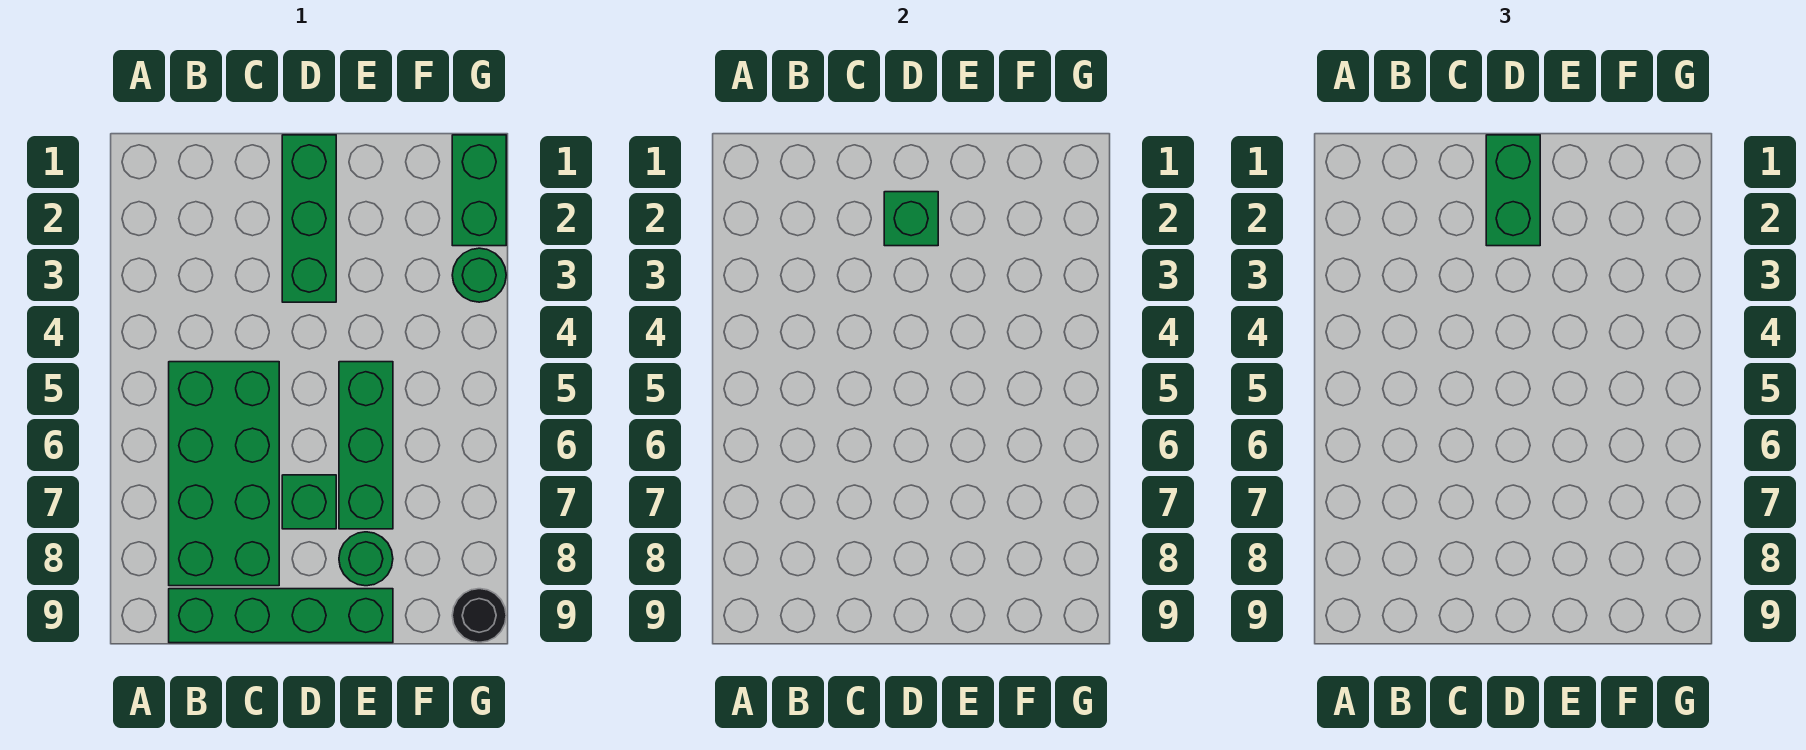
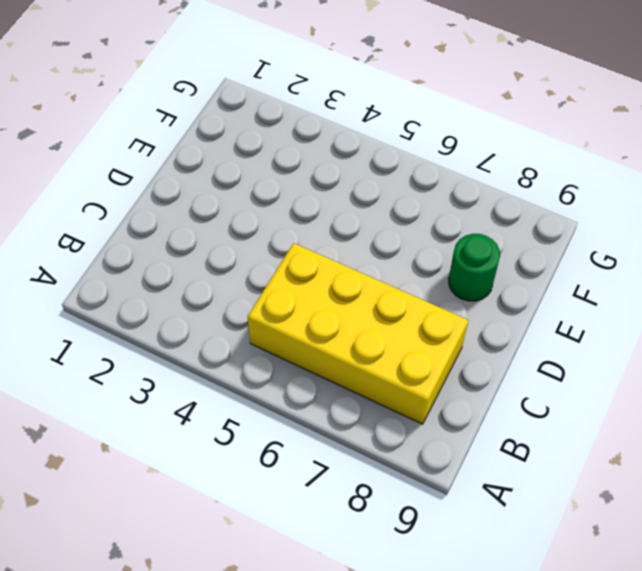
yellow 2x4 brick [248,243,468,424] -> green 2x4 brick [169,362,279,586]
none -> green 1x4 brick [169,589,393,643]
none -> green 1x3 brick [282,135,336,302]

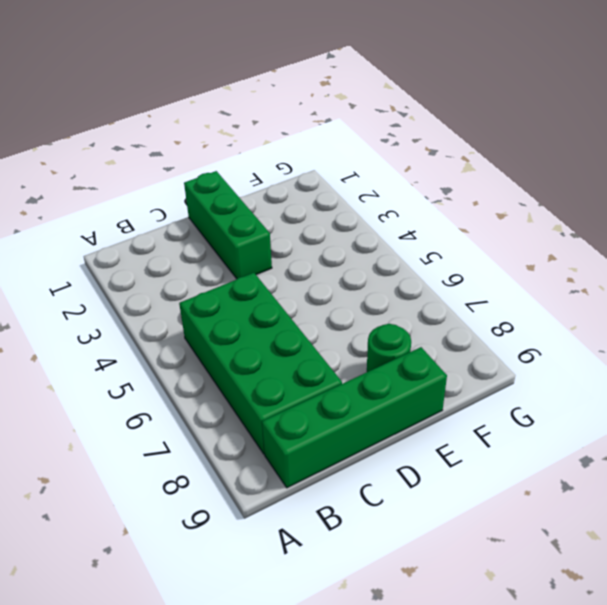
none -> green 1x1 brick [282,475,336,529]
none -> green 1x3 brick [339,362,393,529]

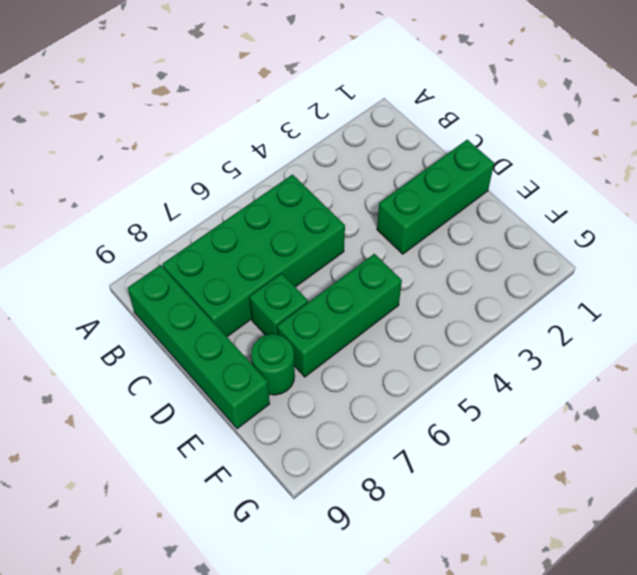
none -> green 1x2 brick [452,135,506,246]
none -> green 1x1 round brick [452,248,506,302]

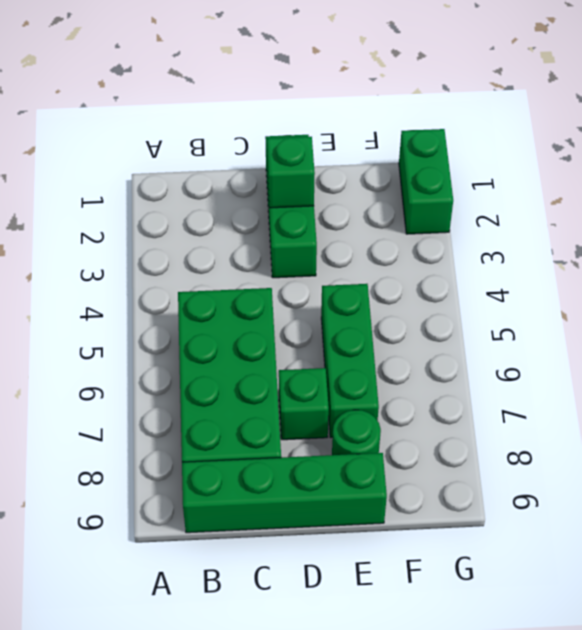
none -> green 1x1 round brick [452,248,506,302]
none -> black 1x1 round brick [452,589,506,642]

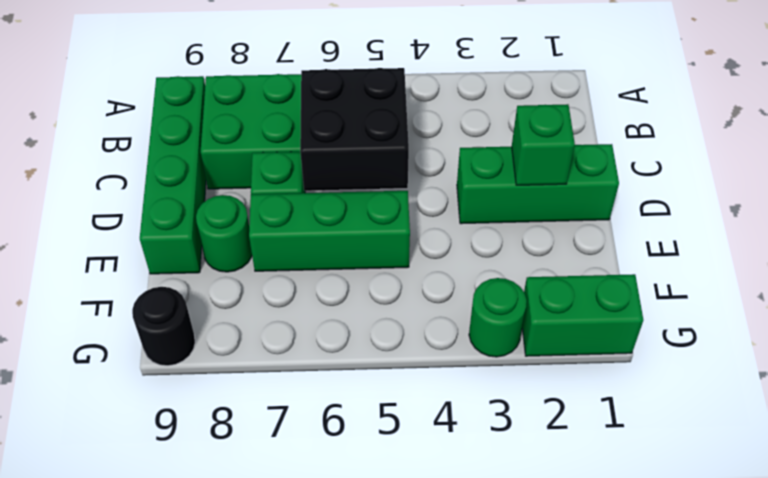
black 2x2 brick [300,68,409,191] -> none
none -> green 1x2 brick [1486,135,1540,246]

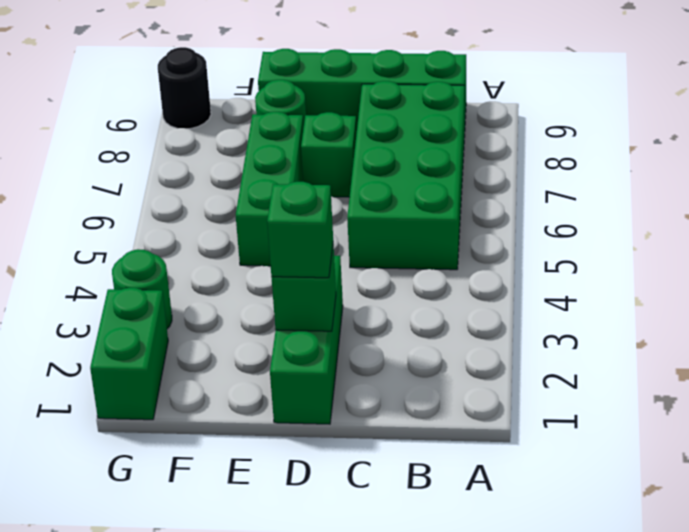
green 1x1 brick [267,182,333,278] -> green 1x2 brick [1486,135,1540,246]

